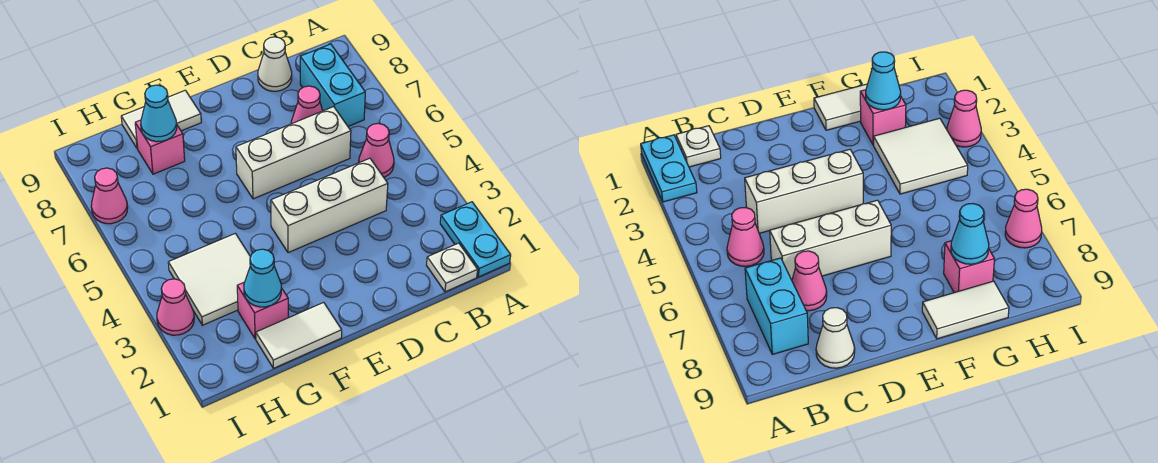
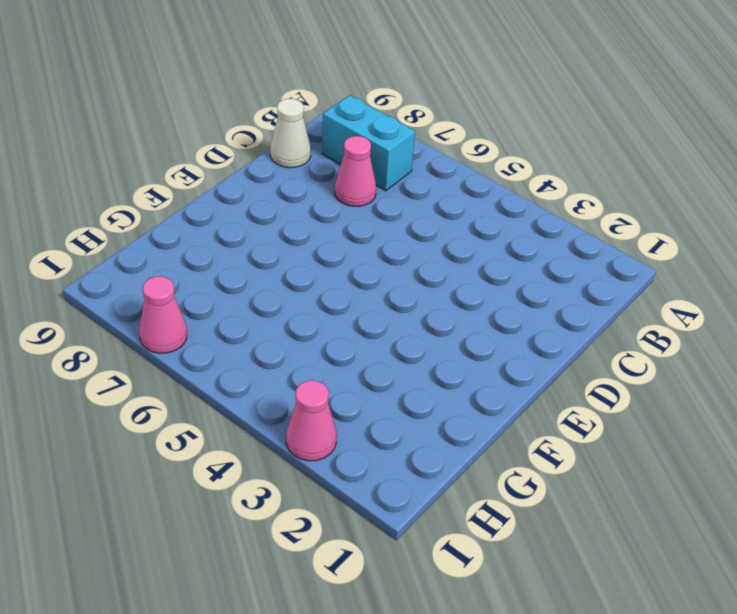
none -> cyan 1x2 plate [440,202,511,277]
none -> white 1x1 plate [426,243,478,292]
none -> pink 1x1 cone [359,123,394,177]

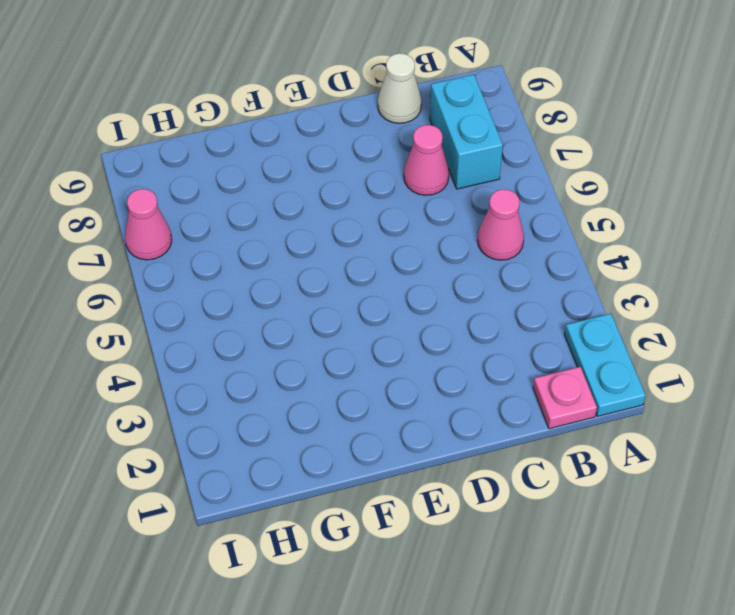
pink 1x1 plate [533,367,597,429] -> white 1x1 plate [426,243,478,292]
none -> white 1x3 brick [271,158,388,253]
none -> white 1x3 brick [236,107,351,199]
none -> white 1x2 tile [256,302,342,368]

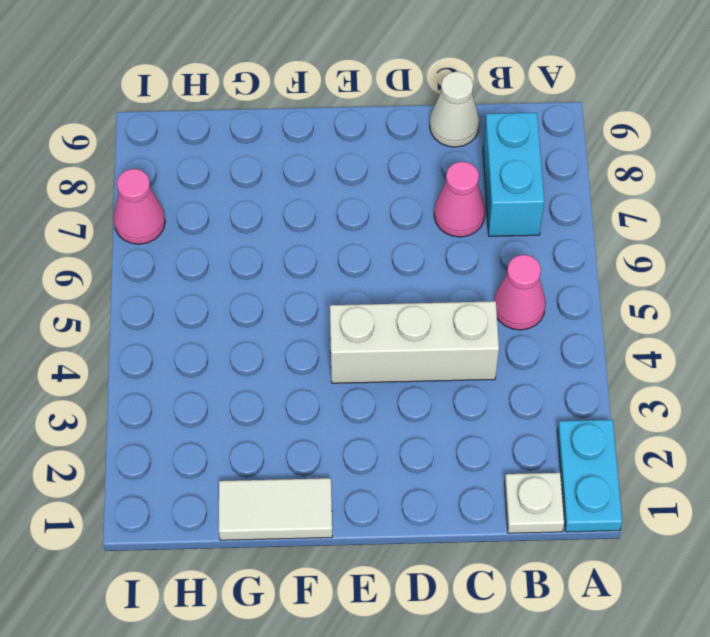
none -> white 1x3 brick [236,107,351,199]
none -> white 1x2 tile [121,90,201,149]
none -> pink 1x1 brick [237,282,288,339]

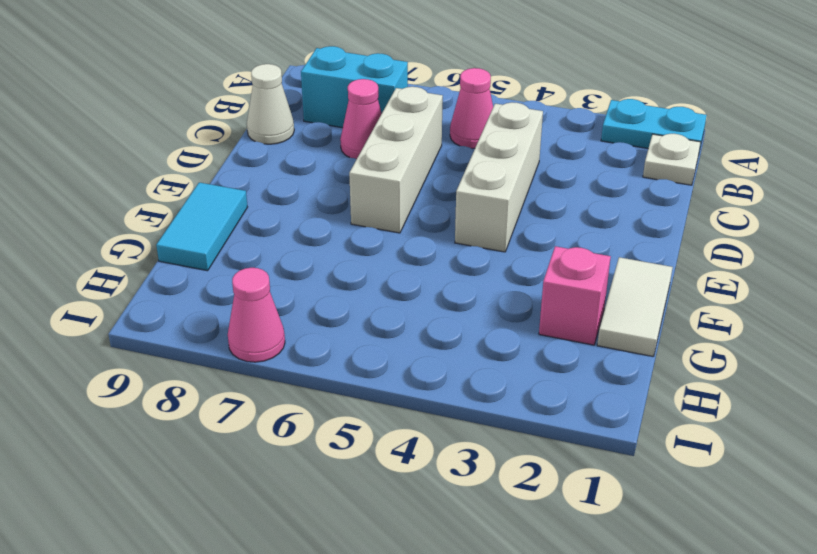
cyan 1x2 tile [156,182,247,271] -> white 1x2 tile [121,90,201,149]
none -> white 2x2 tile [168,233,250,325]
none -> pink 1x1 brick [135,120,185,174]
none -> pink 1x1 cone [157,279,194,335]

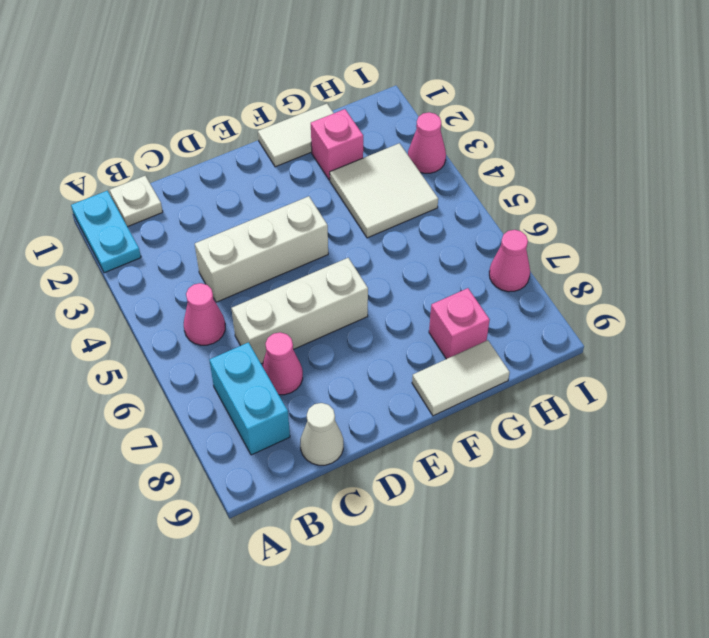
none -> cyan 1x1 cone [244,249,281,307]
none -> cyan 1x1 cone [141,85,177,142]

